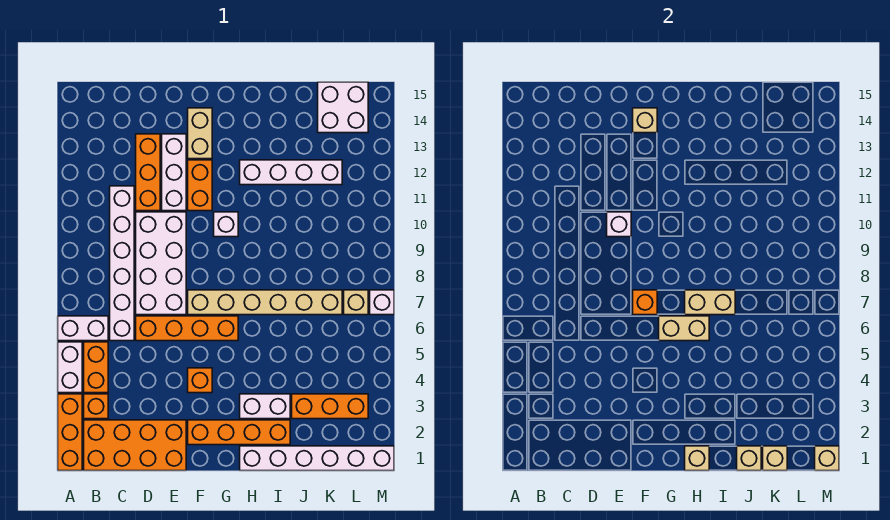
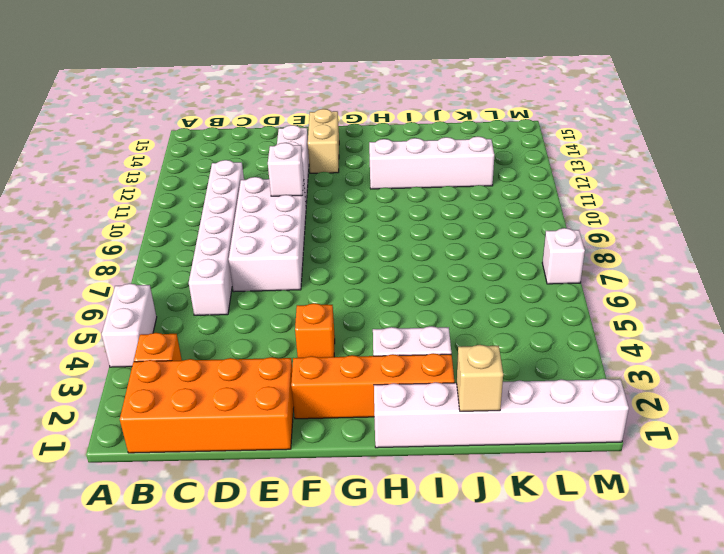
none -> orange 1x3 brick [58,394,82,471]
none -> white 1x2 brick [58,316,108,341]
none -> orange 1x2 brick [84,342,108,393]
none -> orange 1x4 brick [136,316,238,341]

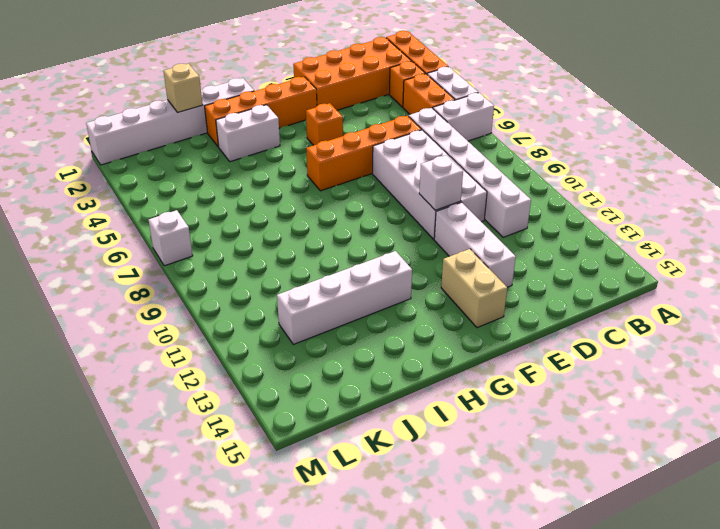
none -> orange 1x3 brick [136,134,160,211]
none -> tan 1x6 brick [188,290,342,315]
none -> orange 1x2 brick [188,160,212,211]
none -> white 1x1 brick [214,212,238,237]

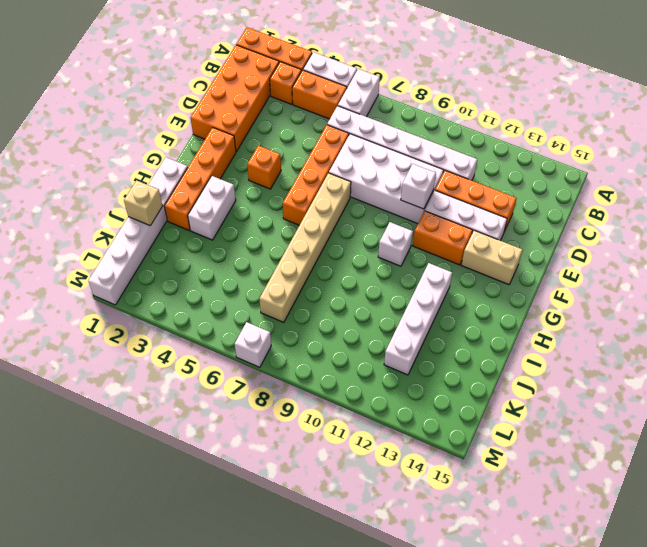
none -> orange 1x3 brick [292,394,368,419]
none -> white 2x2 brick [318,82,368,133]
none -> tan 1x1 brick [344,290,368,315]
none -> orange 1x1 brick [633,290,657,315]

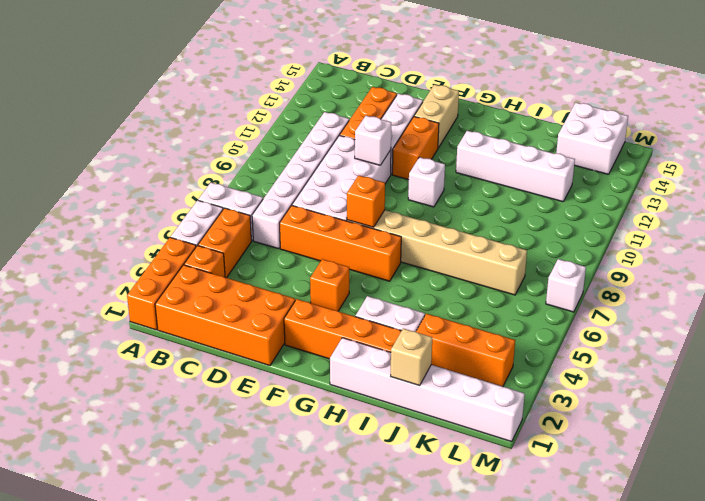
none -> tan 1x1 brick [344,290,368,315]
none -> tan 1x1 brick [633,108,657,133]
none -> tan 1x2 brick [659,316,709,341]
none -> tan 1x1 brick [685,446,709,471]

